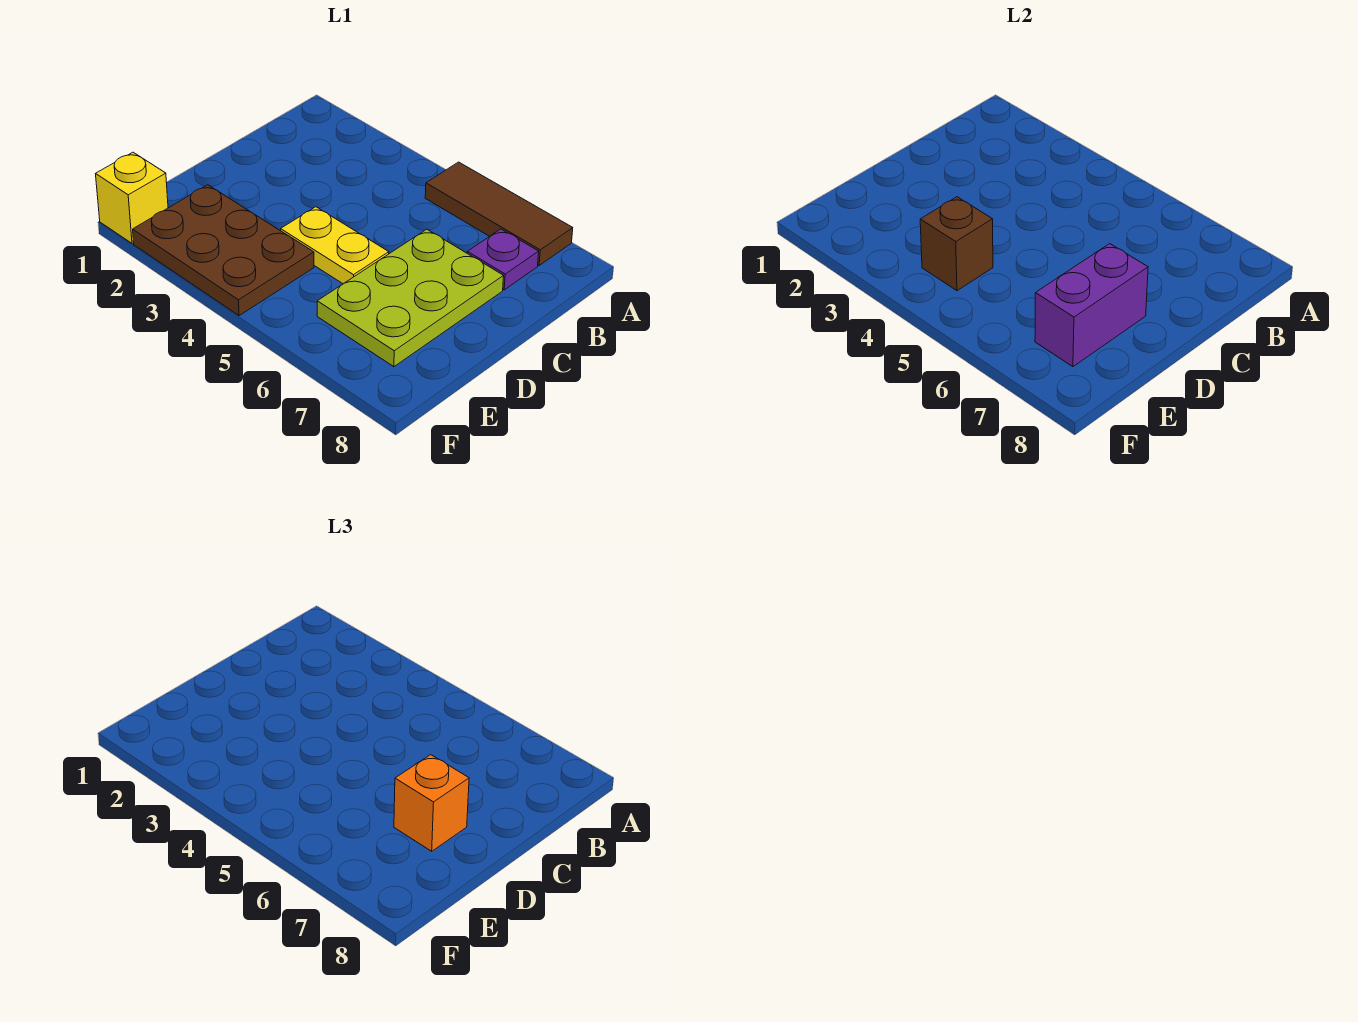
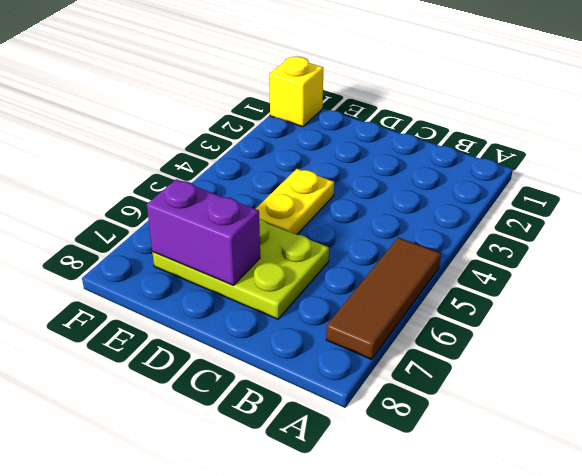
none -> purple 1x1 plate [467,229,539,290]
none -> brown 2x3 plate [133,185,314,316]

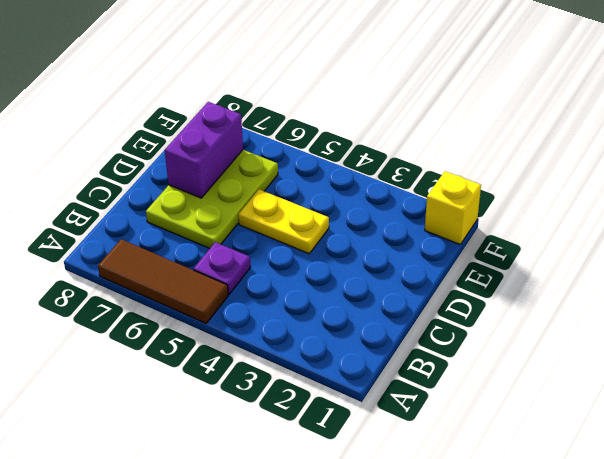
purple 1x1 plate [194,242,251,294] -> purple 1x1 plate moved to [467,229,539,290]
none -> brown 2x3 plate [133,185,314,316]
none -> brown 1x1 brick [920,197,993,291]

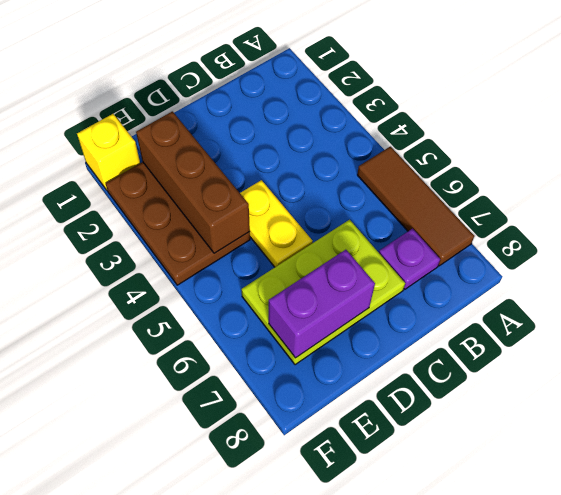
brown 1x3 brick [136,111,250,253] -> brown 1x1 brick [920,197,993,291]
none -> orange 1x1 brick [394,755,469,851]

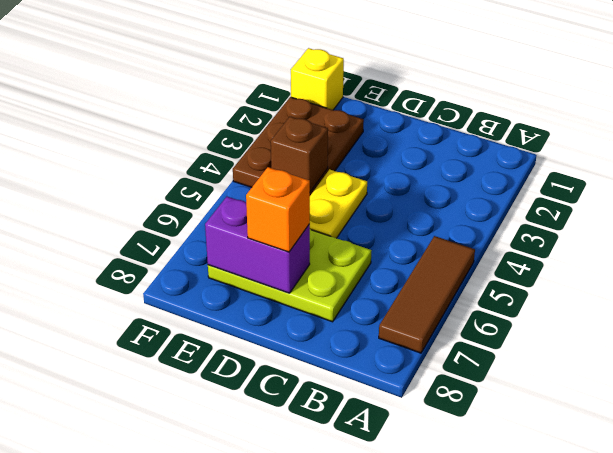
none -> purple 1x1 plate [467,229,539,290]

